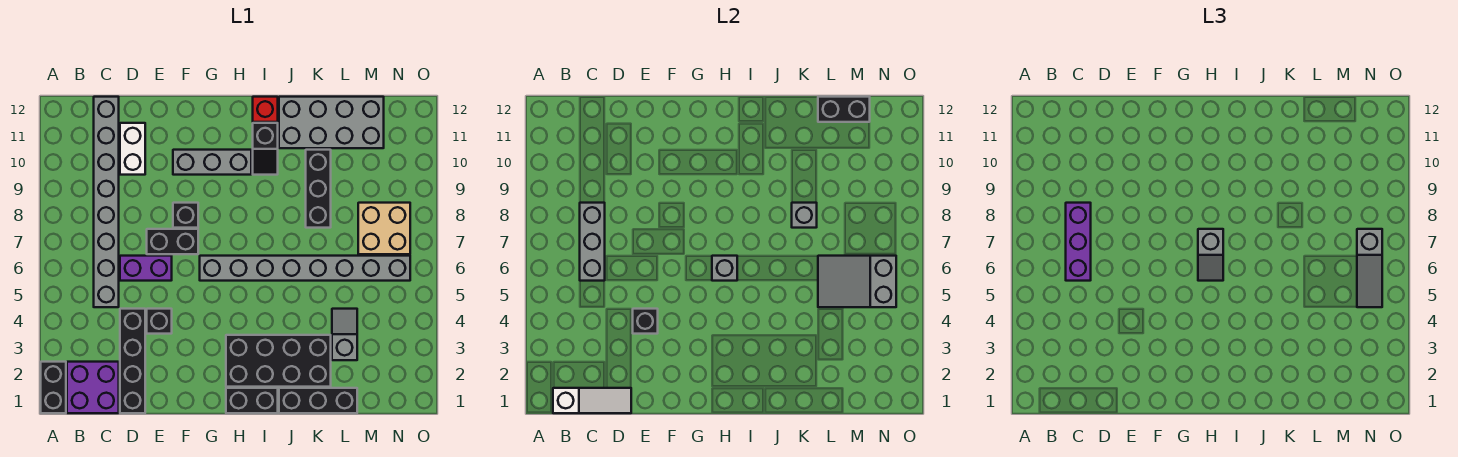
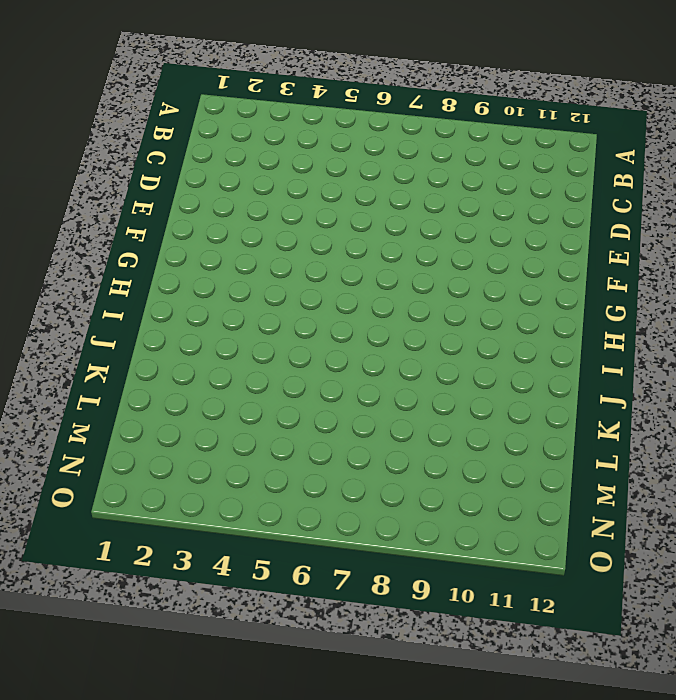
none -> black 1x2 brick [41,362,66,413]
none -> purple 2x2 brick [67,362,119,413]
none -> grey 1x8 brick [94,97,119,307]
none -> black 1x4 brick [120,309,145,413]

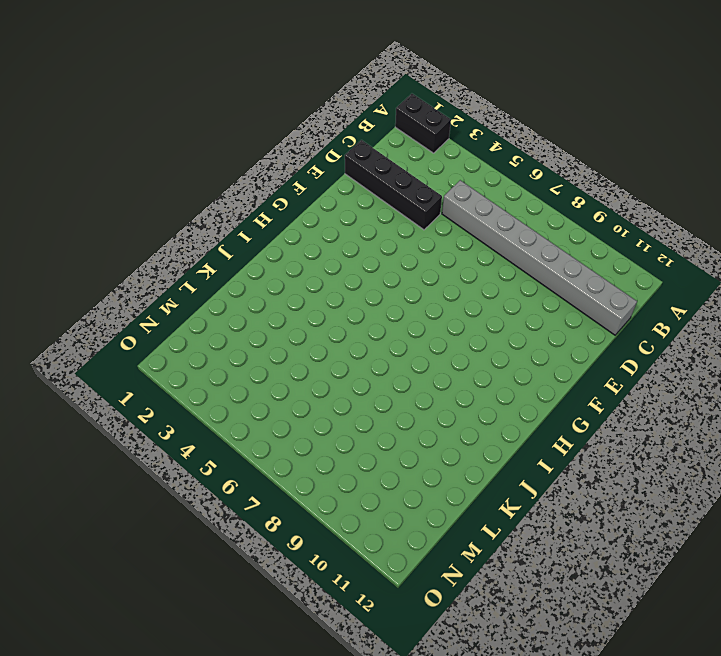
none -> purple 2x2 brick [67,362,119,413]
none -> purple 1x2 brick [120,256,172,281]
none -> white 1x2 brick [120,123,145,175]
none -> black 1x1 brick [147,309,172,334]

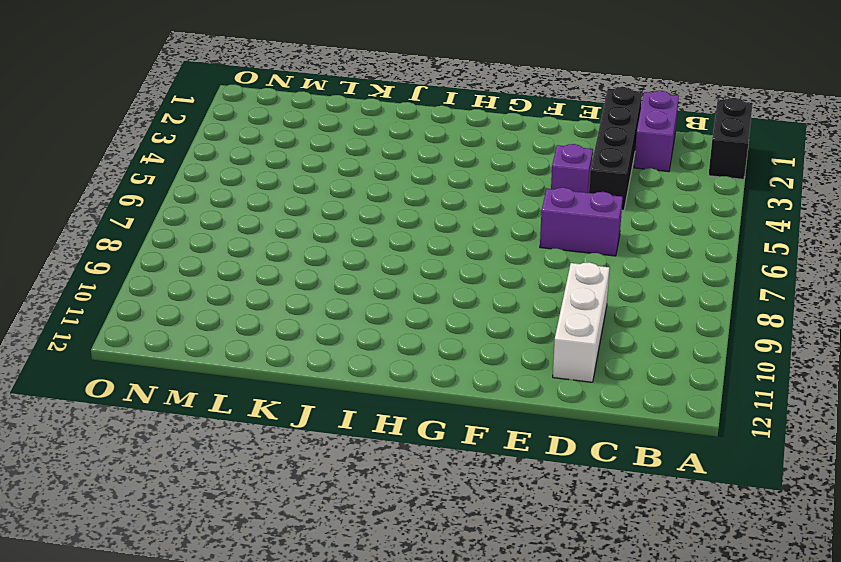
purple 1x2 brick [634,91,679,172] -> purple 2x2 brick [67,362,119,413]
white 1x3 brick [553,262,609,382] -> white 1x2 brick [120,123,145,175]
purple 1x1 brick [551,144,593,193] -> black 1x1 brick [147,309,172,334]
none -> grey 1x8 brick [94,97,119,307]
none -> black 1x2 brick [147,229,198,254]
none -> black 1x1 brick [173,203,198,228]
none -> grey 1x3 brick [173,150,251,175]

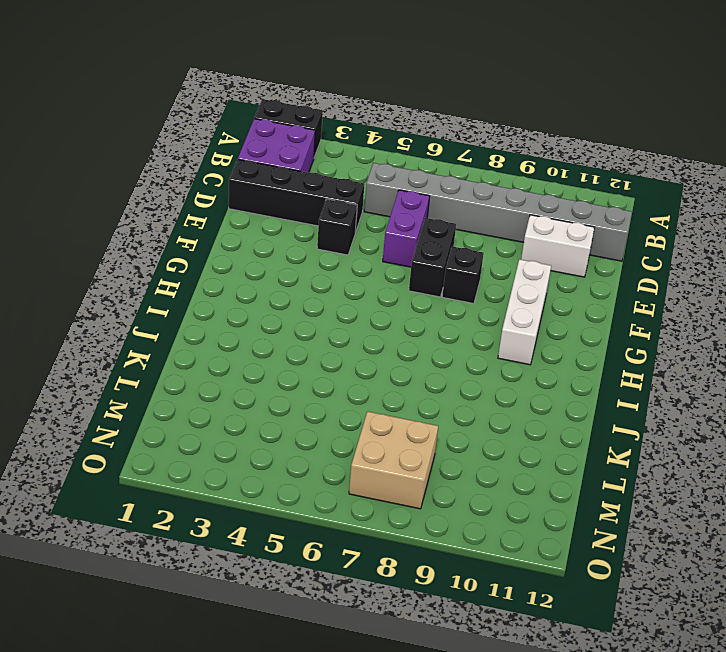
white 1x3 brick [498,259,551,365] -> grey 1x3 brick [173,150,251,175]
none -> grey 1x8 brick [200,256,410,281]
none -> black 1x2 brick [226,388,278,413]
none -> black 2x4 brick [226,335,331,387]
none -> black 1x2 slope [253,123,278,175]

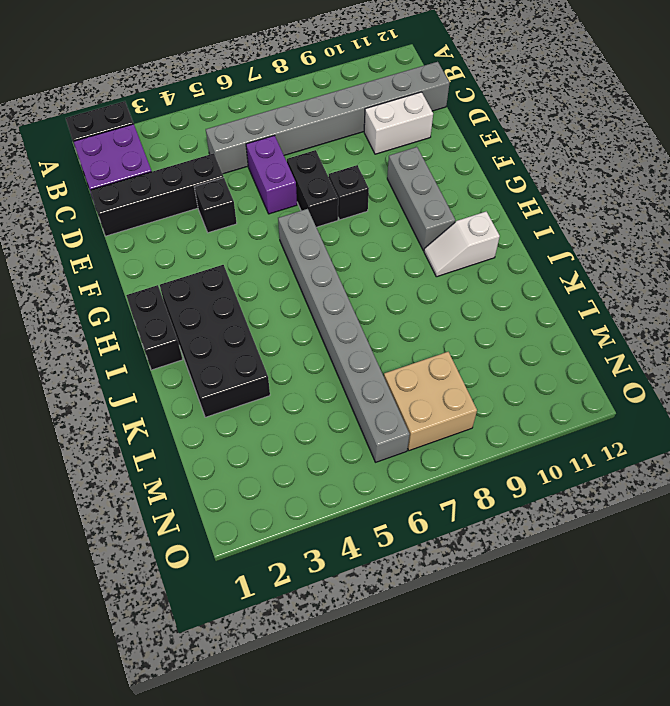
white 1x2 slope [424,212,500,277] -> black 1x2 slope [253,123,278,175]
none -> red 1x1 brick [253,97,278,122]
none -> black 1x3 brick [279,388,357,413]
none -> grey 2x4 brick [279,97,384,148]
none -> black 1x3 brick [306,150,331,228]

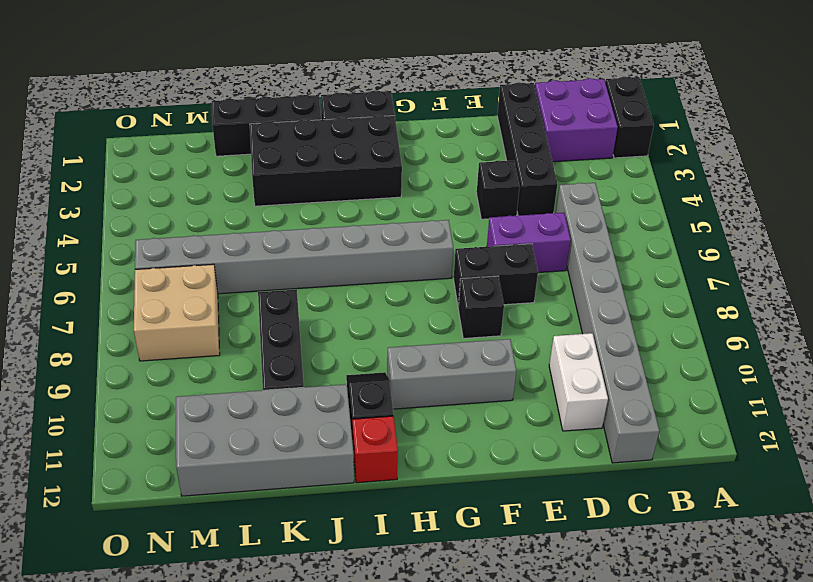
none -> grey 1x2 slope [332,309,357,360]
none -> white 1x3 slope [553,388,631,413]
none -> grey 1x3 brick [580,203,605,281]
none -> black 1x1 brick [633,309,658,334]

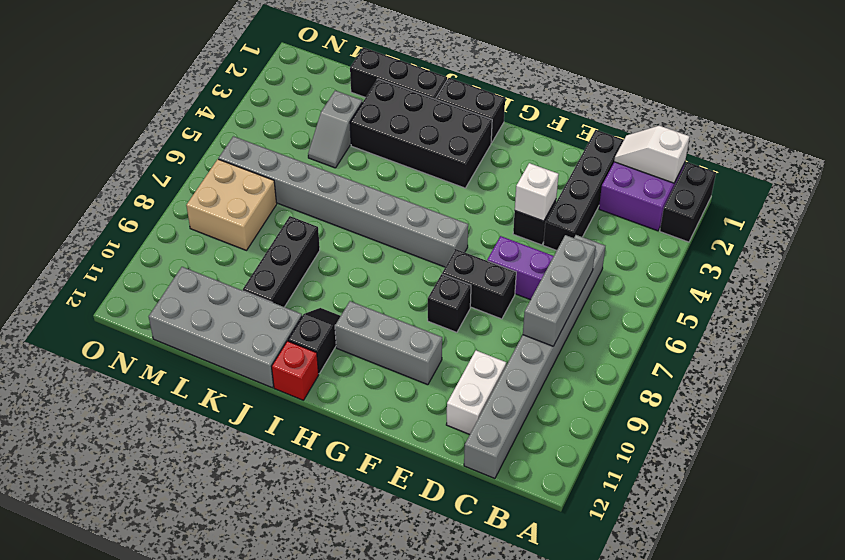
white 1x2 slope [614,126,690,183] -> white 1x3 slope [553,388,631,413]
white 1x1 brick [515,163,559,221] -> black 1x1 brick [633,309,658,334]
none -> grey 1x1 brick [712,256,737,281]
none -> grey 1x1 brick [792,203,817,228]
none -> grey 2x3 slope [818,256,896,307]
none -> black 1x2 brick [818,97,870,122]

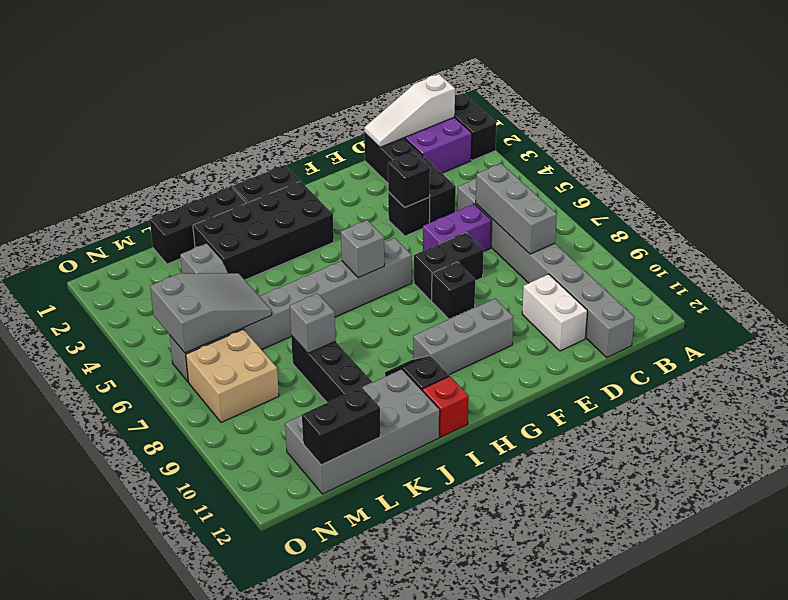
none -> purple 1x3 brick [1066,203,1091,281]
none -> grey 1x2 slope [1198,229,1223,281]
none -> grey 1x3 slope [1357,229,1382,307]

